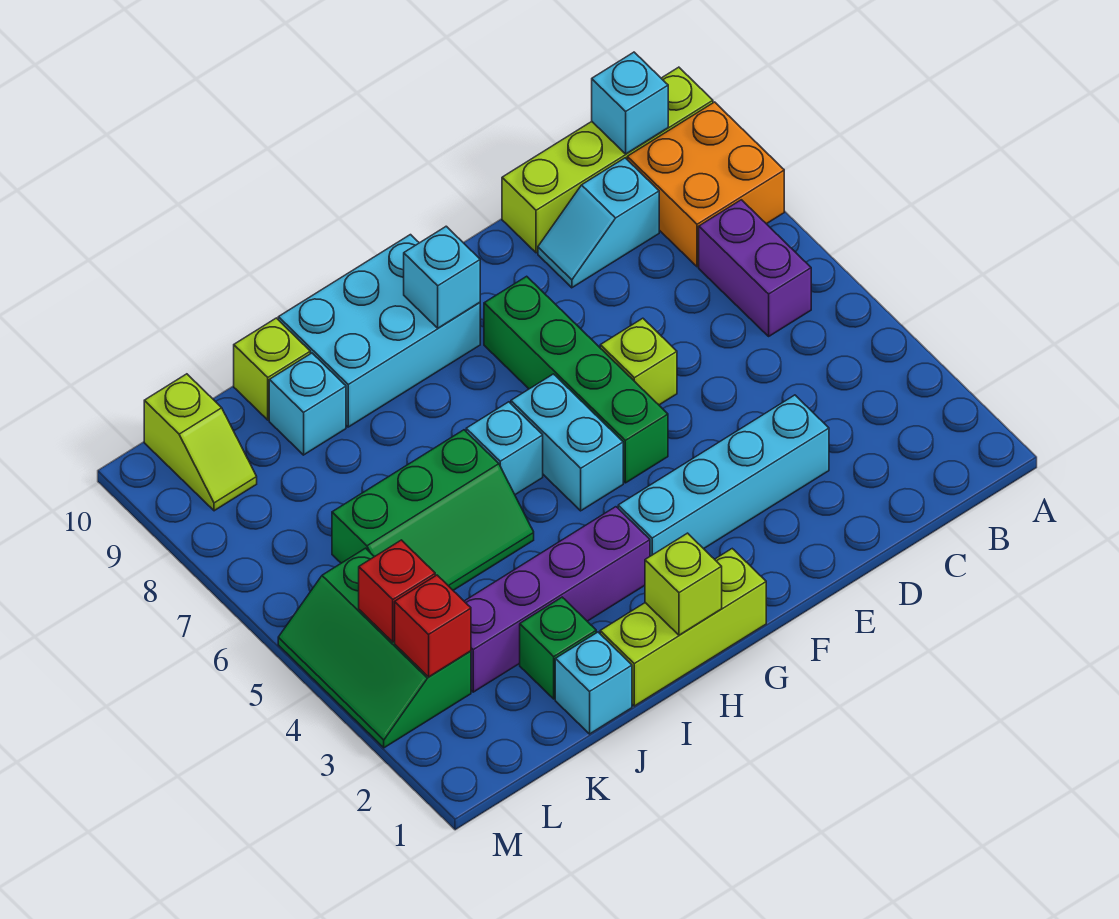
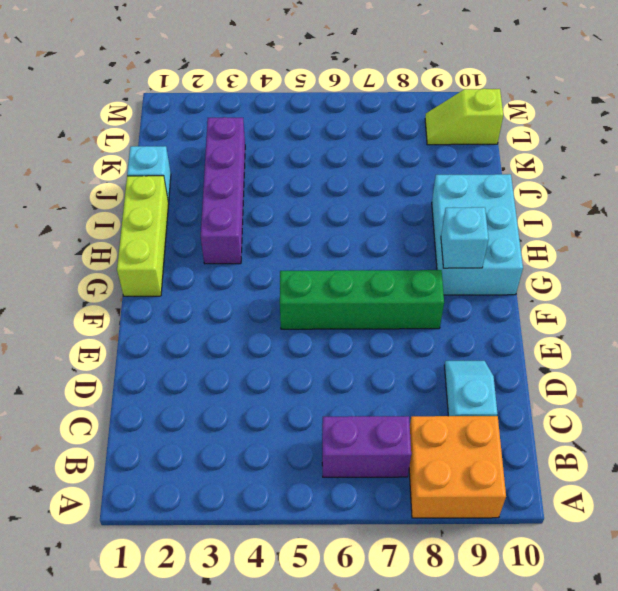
none -> lime 1x4 brick [502,67,713,253]
none -> cyan 1x4 brick [618,395,829,556]
none -> lime 1x1 brick [600,318,677,405]

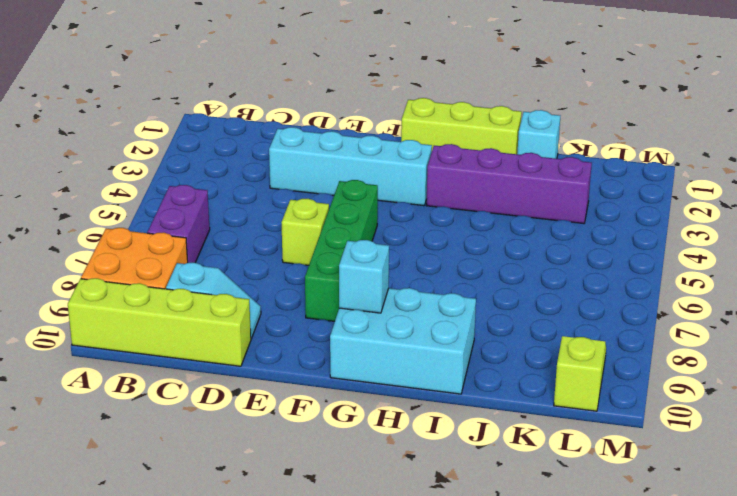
none -> cyan 1x2 brick [511,374,623,511]
none -> cyan 1x1 brick [466,402,543,495]
none -> green 2x3 slope [332,430,534,590]

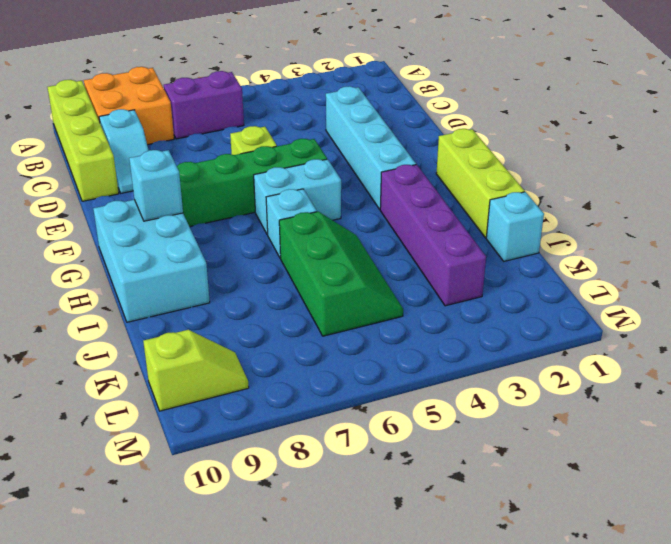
none -> green 1x1 brick [520,597,596,699]
none -> cyan 1x1 brick [269,353,346,455]
none -> lime 1x1 brick [234,318,310,420]

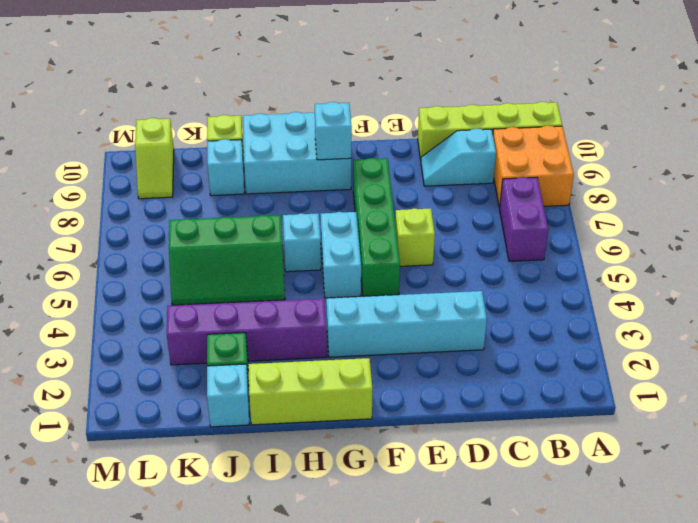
none -> green 2x3 slope [278,548,471,748]
none -> cyan 1x1 brick [592,52,668,154]
none -> lime 1x1 brick [645,533,722,635]

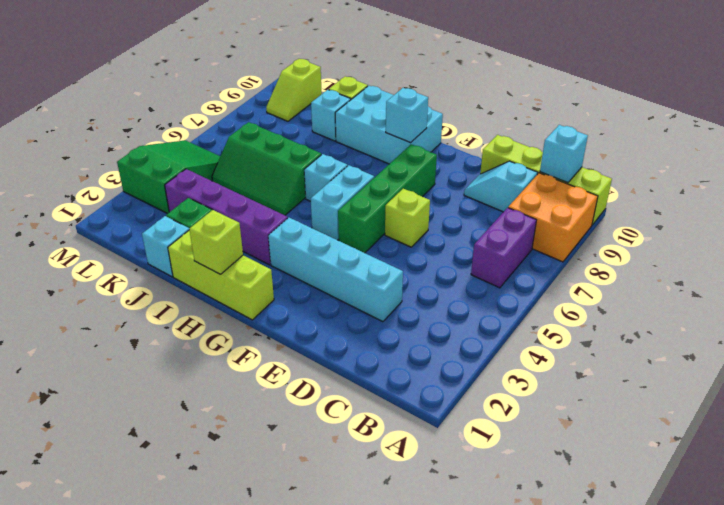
green 2x3 slope [117,140,220,214] -> green 2x3 slope turned to [278,548,471,748]
none -> red 1x1 brick [395,575,471,677]
none -> red 1x1 brick [359,540,435,642]

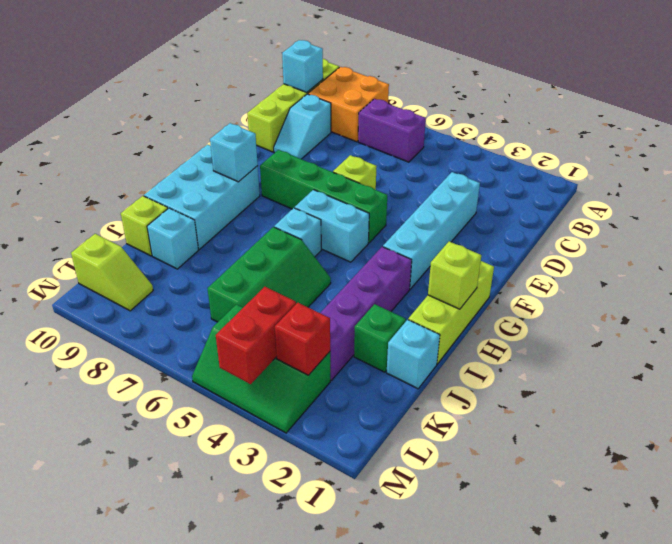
red 1x2 brick [216,287,296,384] -> red 1x1 brick [359,540,435,642]

